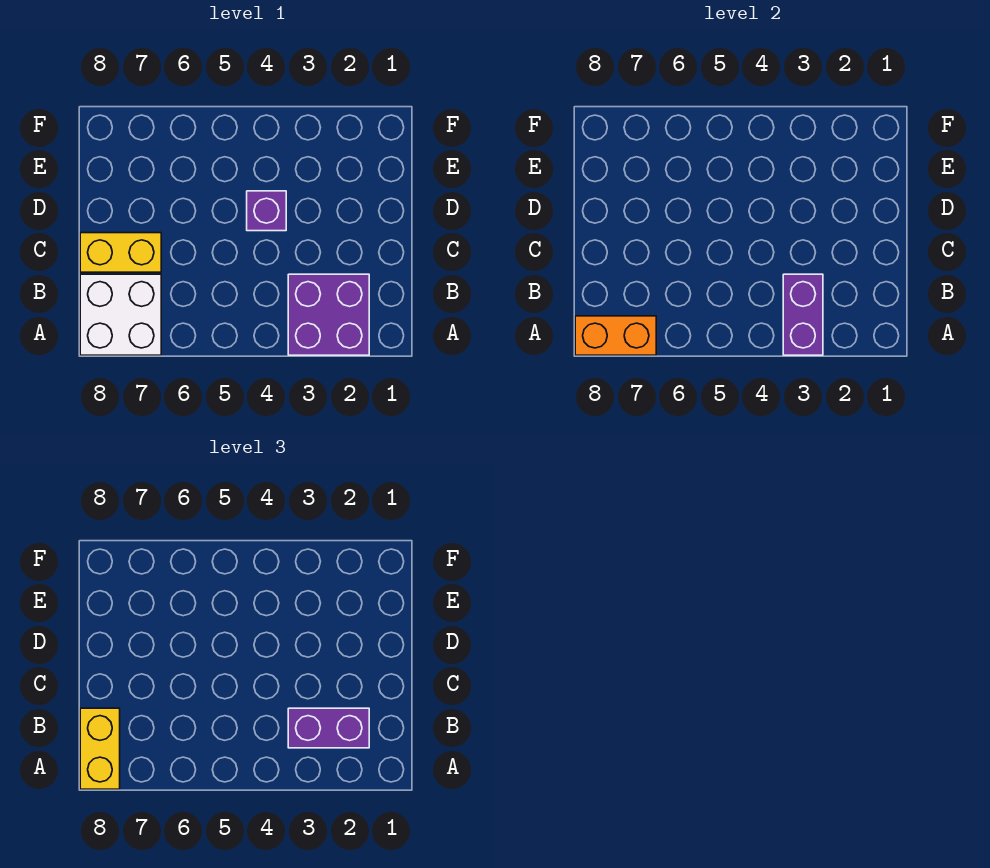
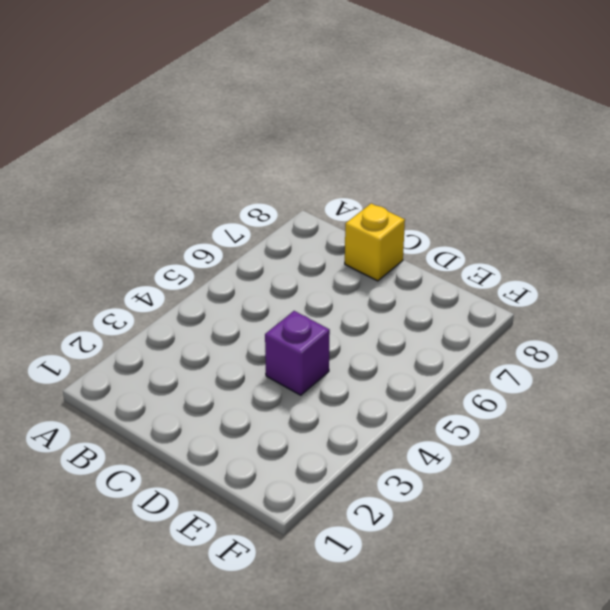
yellow 1x1 brick [345,203,405,281] -> yellow 1x2 brick [80,233,161,272]
none -> purple 2x2 brick [288,274,369,355]
none -> white 2x2 brick [80,274,161,355]

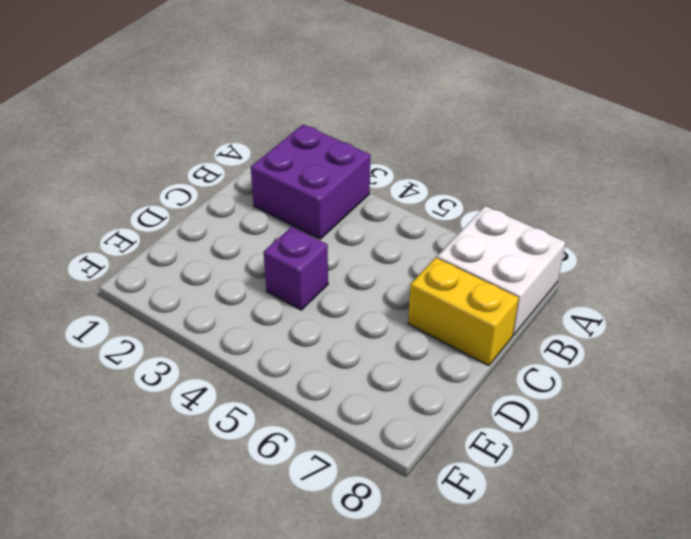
none -> purple 1x2 brick [783,274,823,355]
none -> orange 1x2 brick [575,316,656,355]

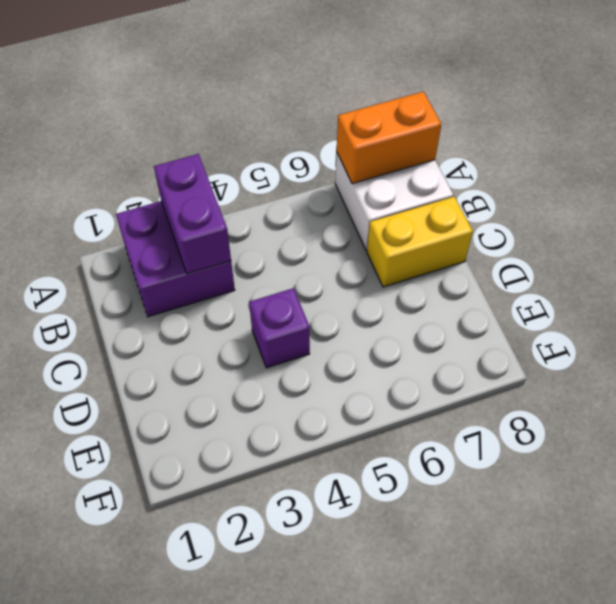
none -> yellow 1x2 brick [80,708,120,789]
none -> purple 1x2 brick [288,708,369,748]

